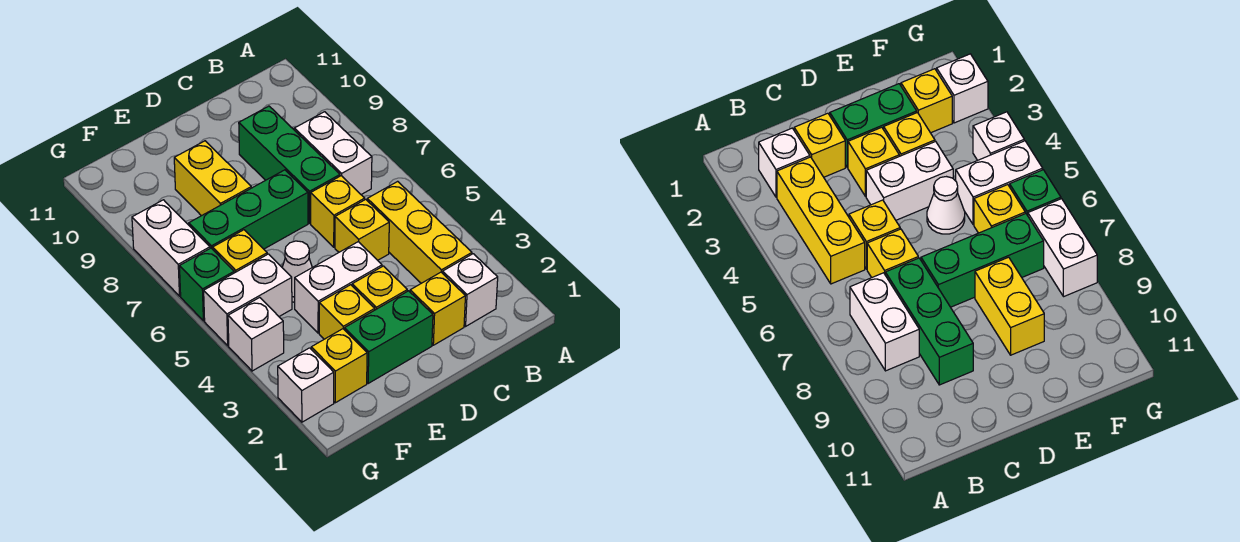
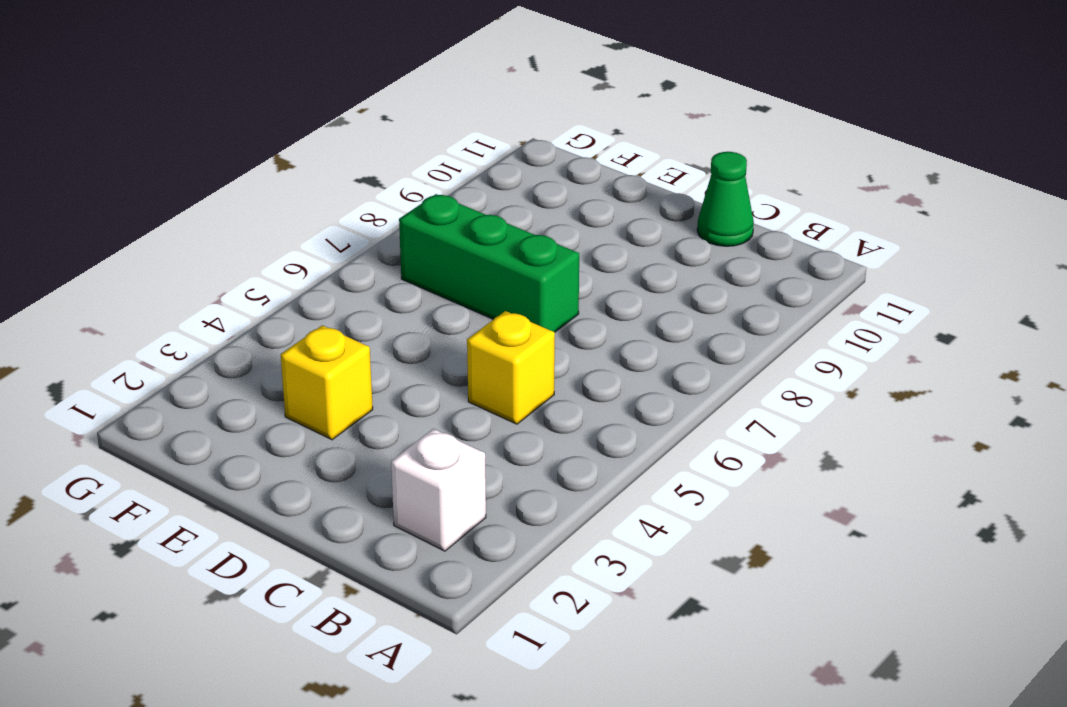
green 1x1 cone [697,152,754,246] -> none
none -> yellow 1x3 brick [367,181,472,283]
none -> white 1x2 brick [294,112,372,194]
none -> yellow 1x1 brick [410,272,465,345]

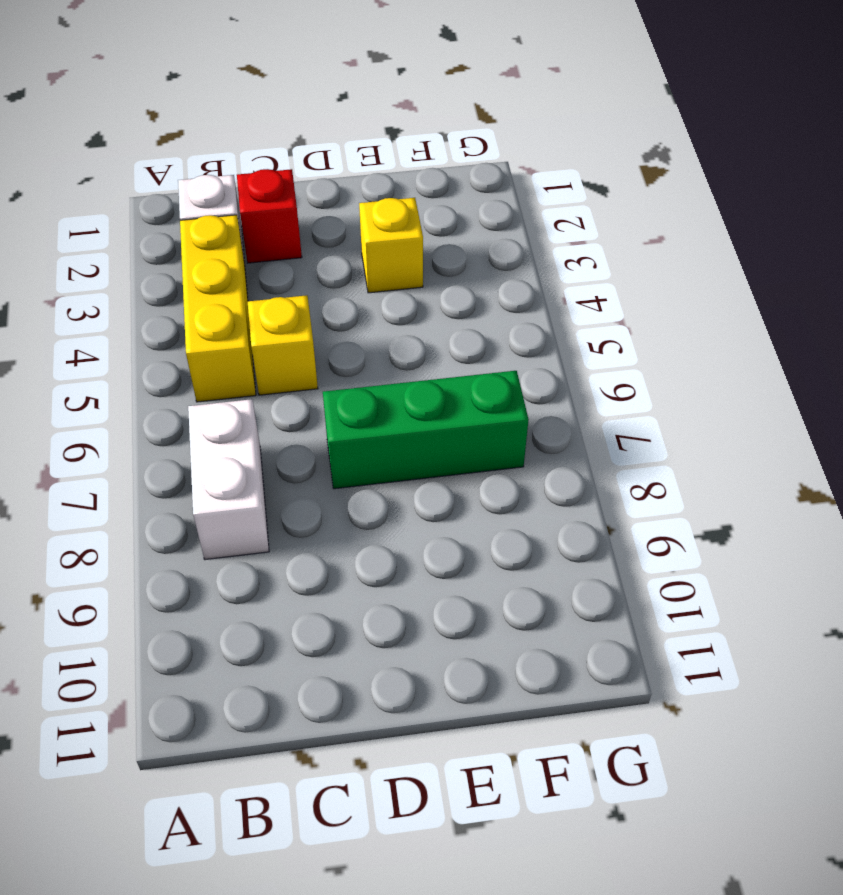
red 1x1 brick [237,169,302,263] -> yellow 1x1 brick [410,272,465,345]
none -> yellow 1x1 brick [311,176,365,247]
none -> green 1x3 brick [239,106,340,223]
none -> green 1x2 brick [345,291,433,383]

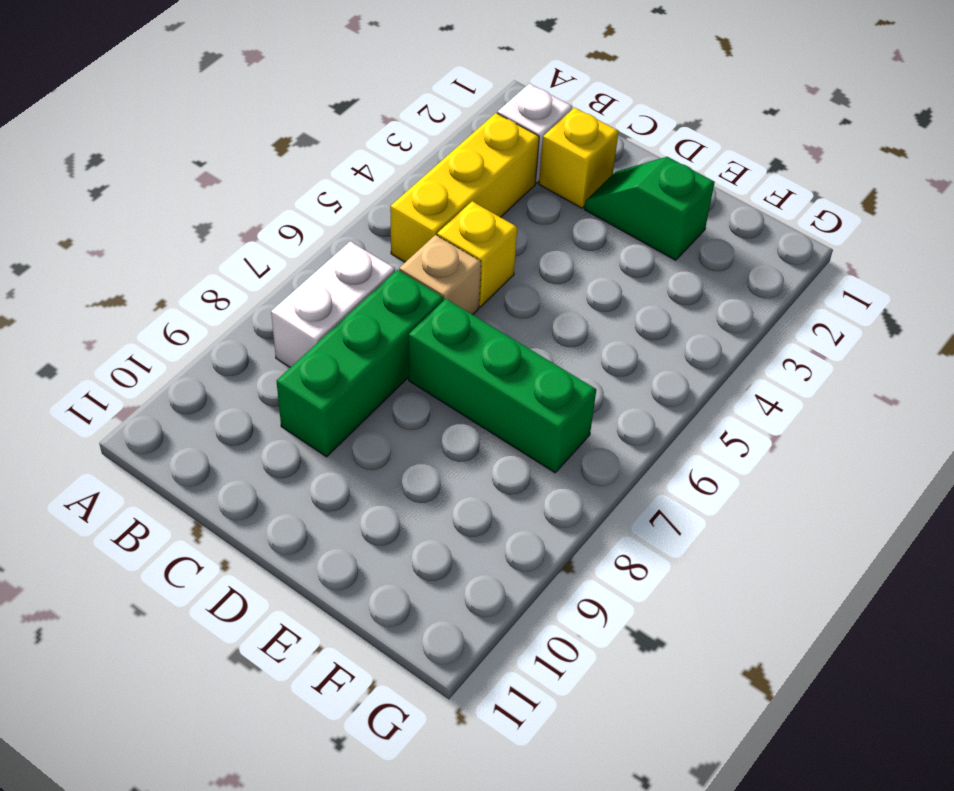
tan 1x1 brick [399,235,481,315] -> yellow 1x1 brick [311,176,365,247]
green 1x2 slope [584,157,715,260] -> green 1x2 brick [345,291,433,383]
none -> yellow 1x1 brick [352,266,407,310]
none -> white 1x2 brick [295,242,382,333]
none -> yellow 1x1 brick [319,285,375,339]

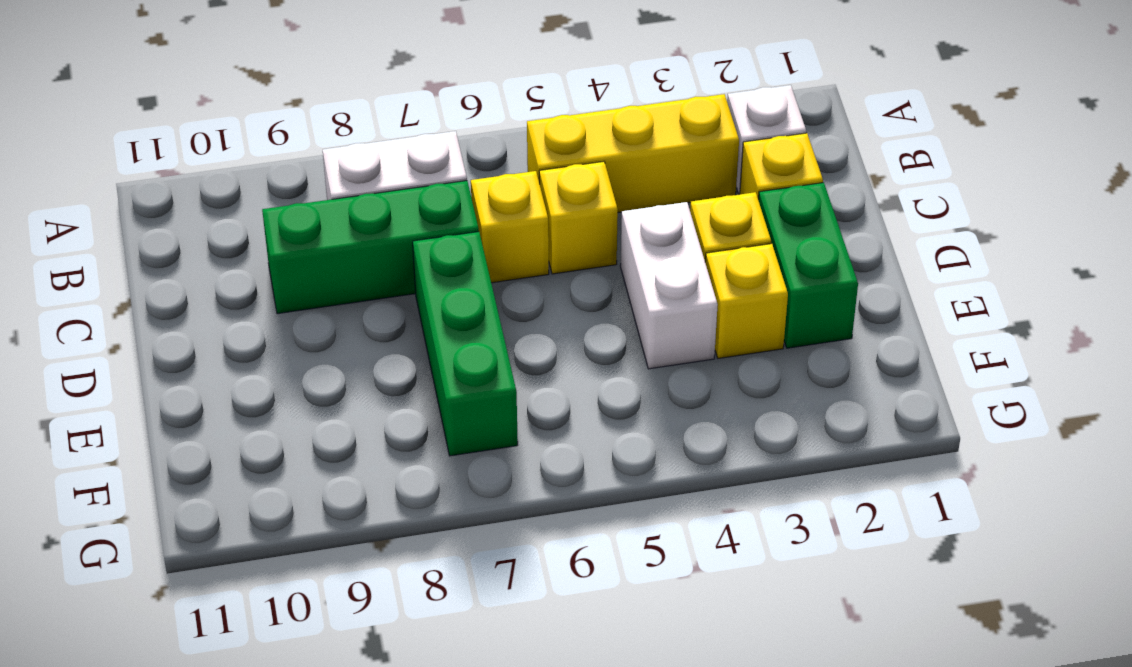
none -> white 1x1 cone [282,241,312,302]
none -> yellow 1x2 brick [174,141,251,216]
none -> yellow 1x1 brick [311,329,367,403]

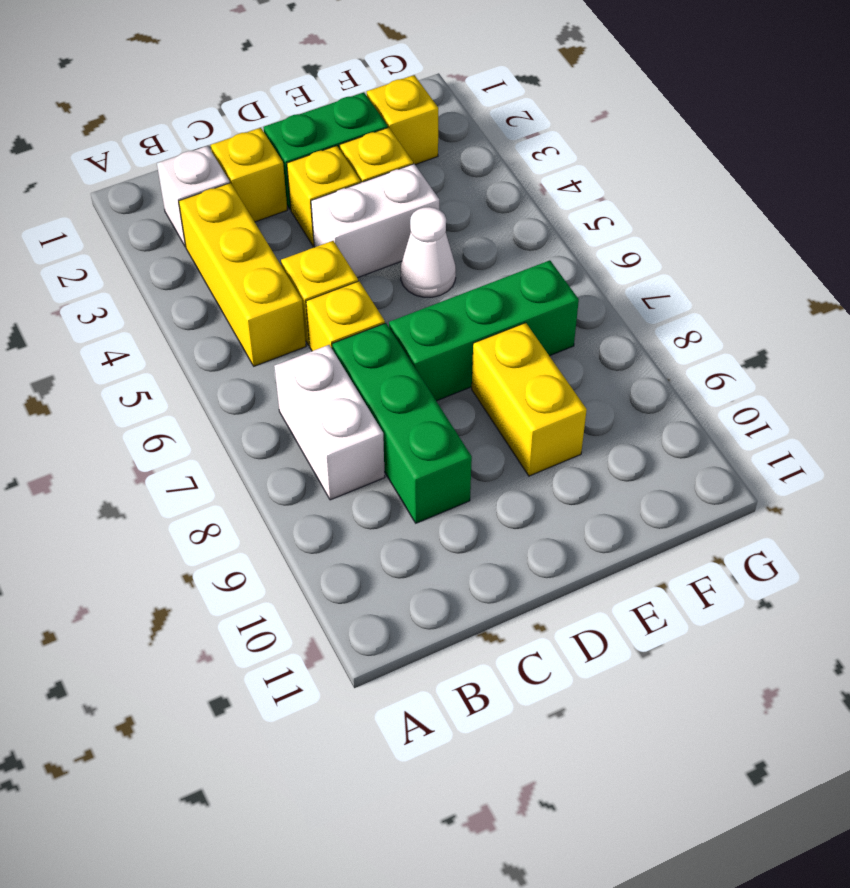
none -> white 1x2 brick [204,254,292,346]
none -> yellow 1x1 brick [213,230,267,273]
none -> white 1x1 brick [278,348,334,422]

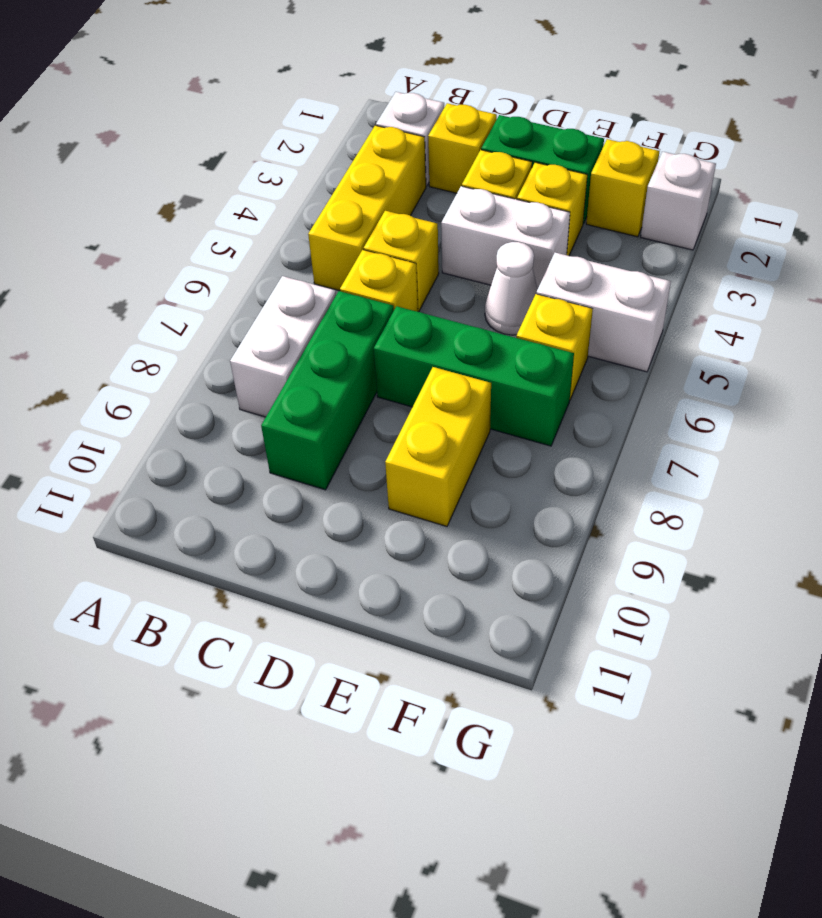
none -> white 1x1 brick [228,297,284,371]
none -> green 1x1 brick [179,248,234,321]
none -> white 1x2 brick [132,200,210,296]

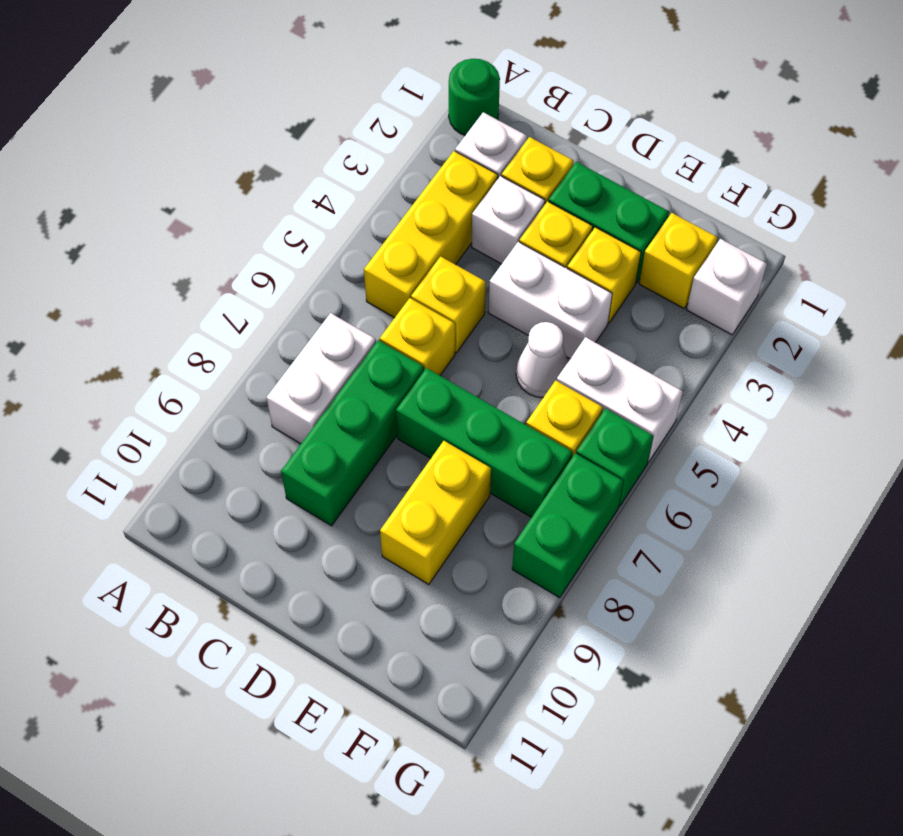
green 1x1 round brick [449,59,500,135] -> none
white 1x1 brick [472,176,545,264] -> white 1x1 brick moved to [228,297,284,371]
green 1x2 brick [512,453,624,598] -> white 1x2 brick [132,200,210,296]

